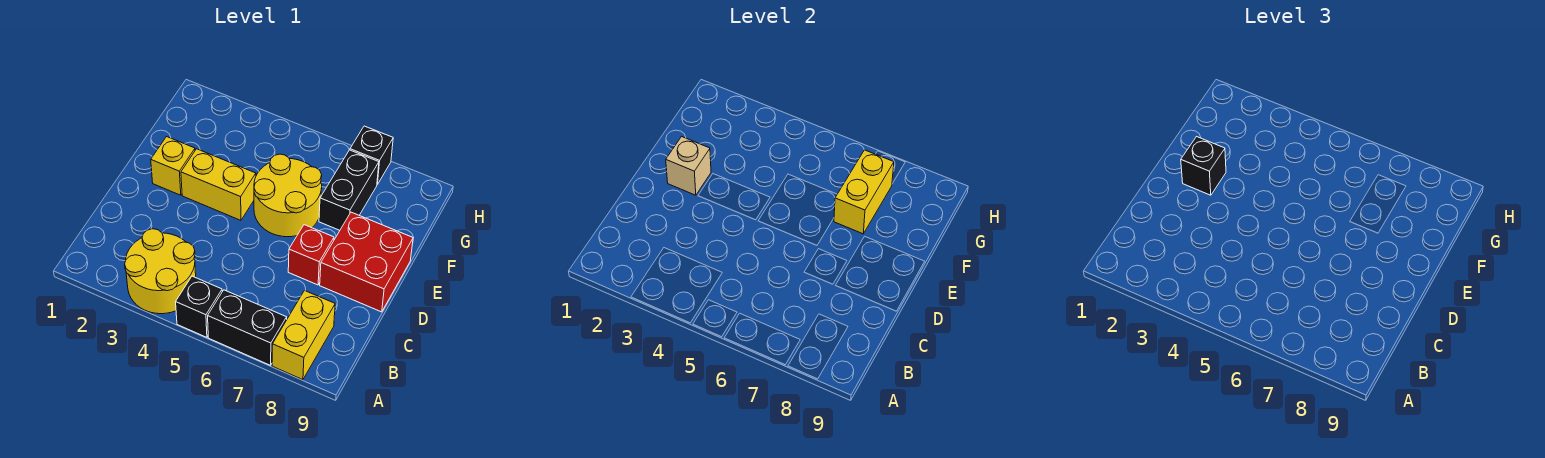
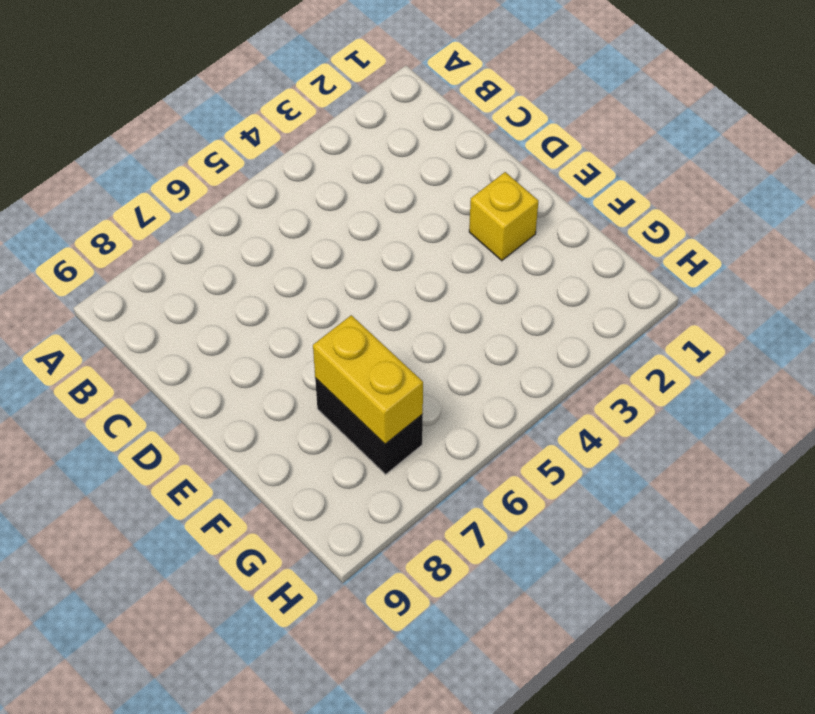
none -> yellow 2x2 round brick [125,229,196,314]
none -> black 1x1 brick [176,276,222,337]
none -> black 1x2 brick [208,290,287,365]

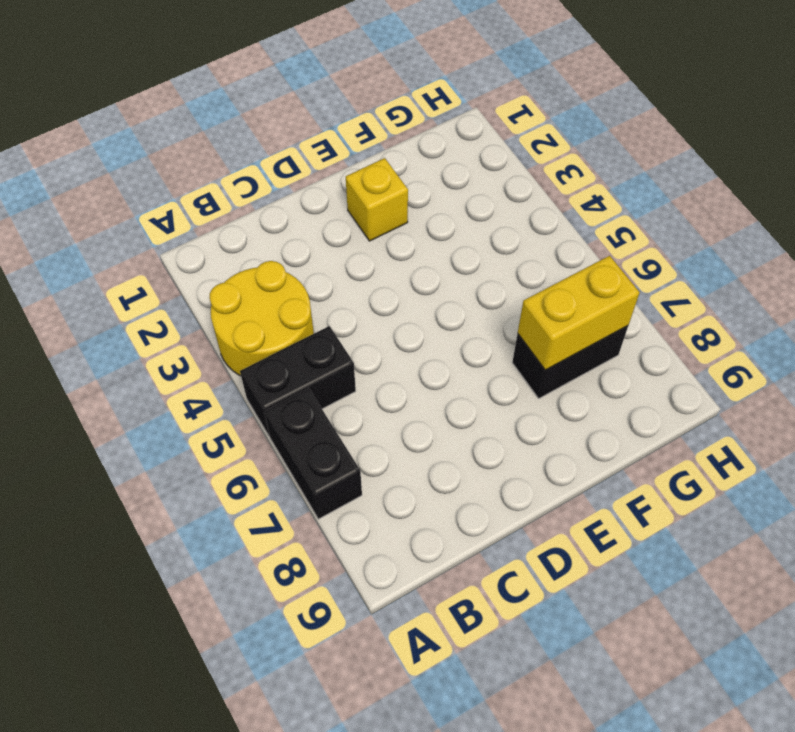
black 1x2 brick [240,326,356,436] -> black 1x1 brick [176,276,222,337]
none -> yellow 1x2 brick [272,291,335,380]
none -> red 1x1 brick [288,225,334,285]
none -> red 2x2 brick [320,212,413,312]

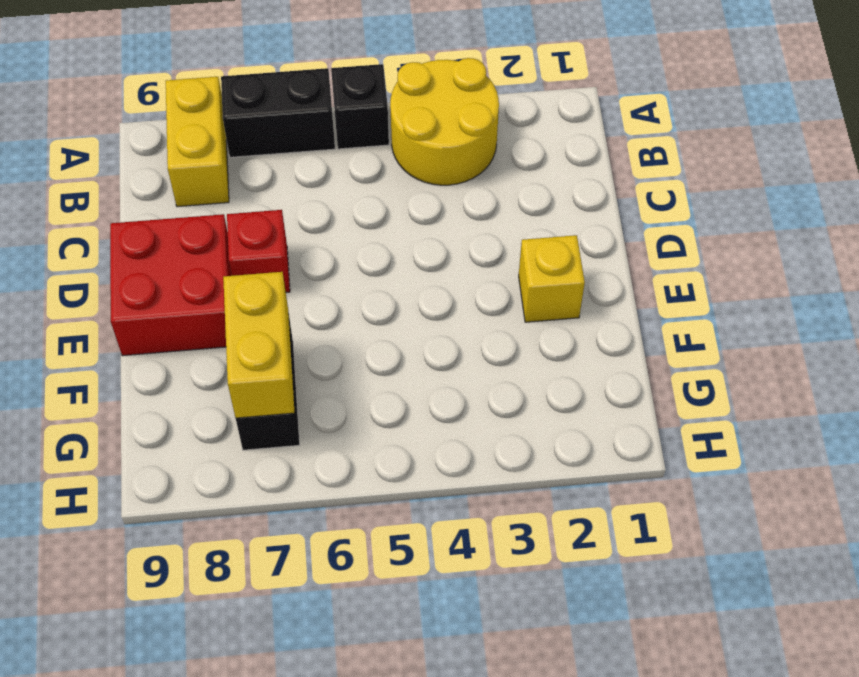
none -> yellow 1x2 brick [181,149,256,220]
none -> yellow 2x2 round brick [254,154,322,237]
none -> black 1x1 brick [350,126,393,185]

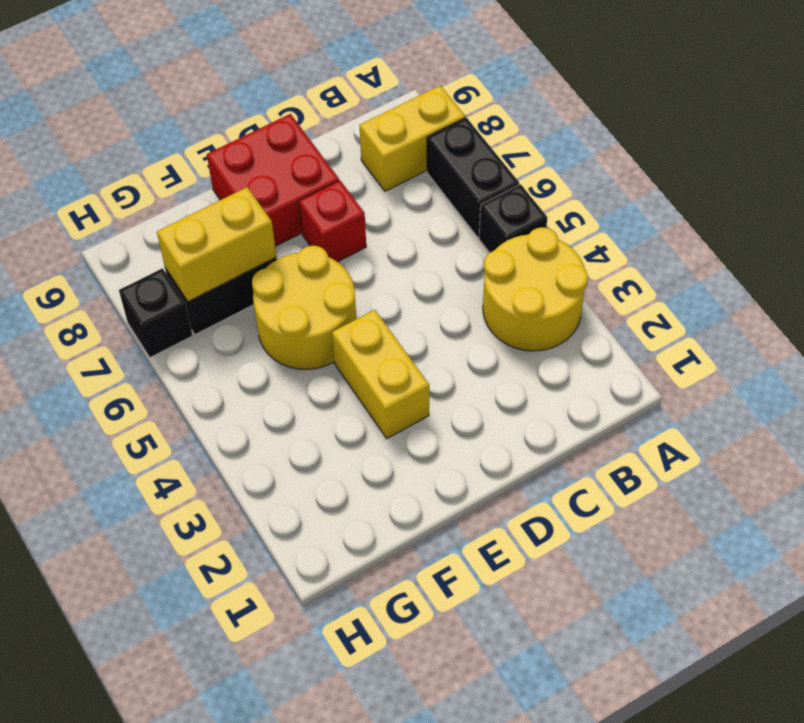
none -> yellow 1x1 brick [151,137,195,195]
none -> tan 1x1 brick [666,137,711,195]
none -> black 1x1 brick [1181,137,1226,195]

